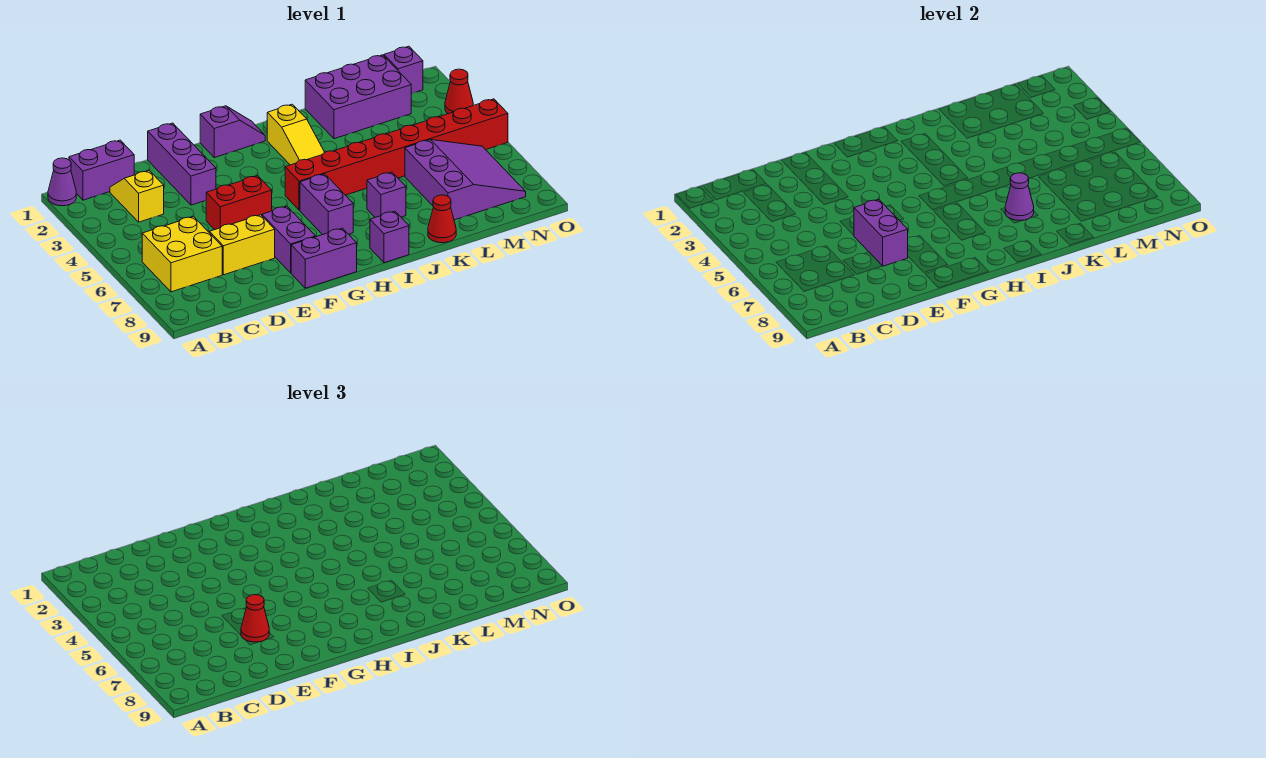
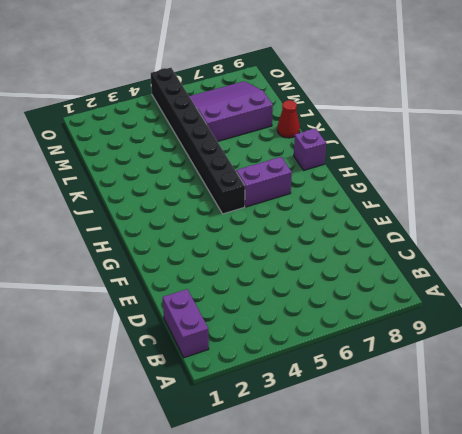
black 1x8 brick [151,68,245,214] -> red 1x8 brick [285,99,508,210]
none -> purple 1x1 cone [48,158,76,206]
none -> yellow 2x2 brick [142,217,222,292]
none -> yellow 1x2 slope [110,171,164,222]

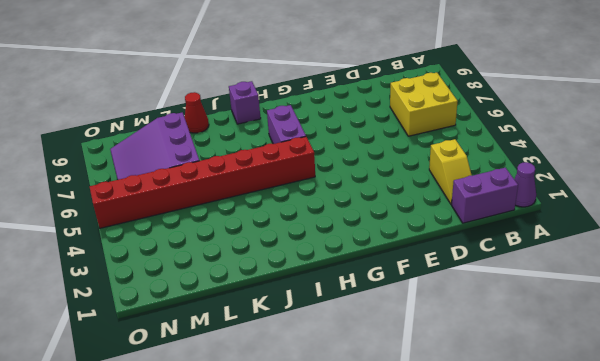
none -> yellow 1x2 brick [209,215,275,275]
none -> purple 1x3 brick [148,123,216,205]
none -> red 1x2 brick [206,176,272,230]

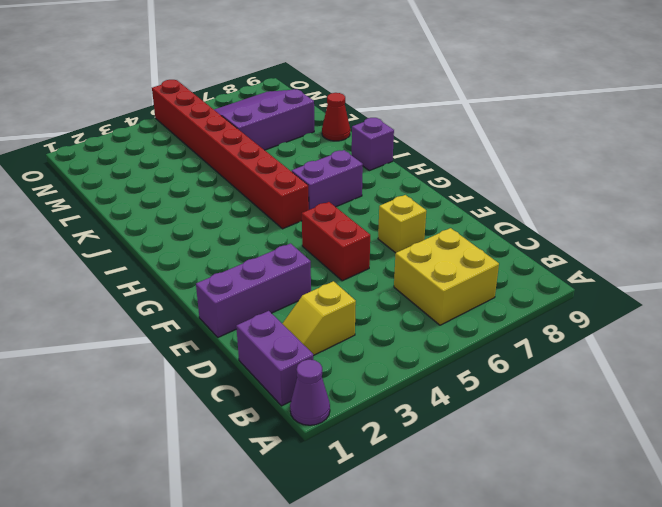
yellow 1x1 brick [378,195,426,253] -> yellow 1x2 brick [209,215,275,275]
none -> purple 1x2 brick [262,206,316,273]
none -> purple 1x2 brick [291,228,357,288]
none -> purple 1x2 slope [200,106,265,158]

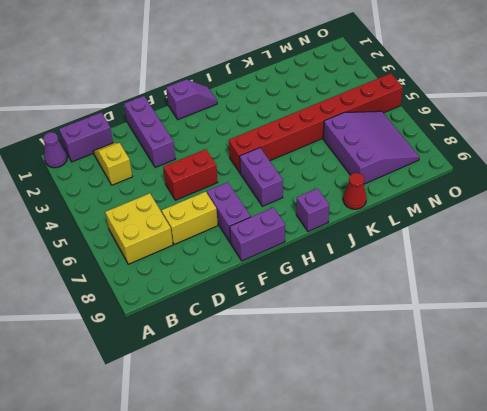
none -> yellow 1x3 slope [267,104,325,165]
none -> purple 1x1 brick [367,172,406,217]
none -> purple 2x3 brick [305,55,411,139]

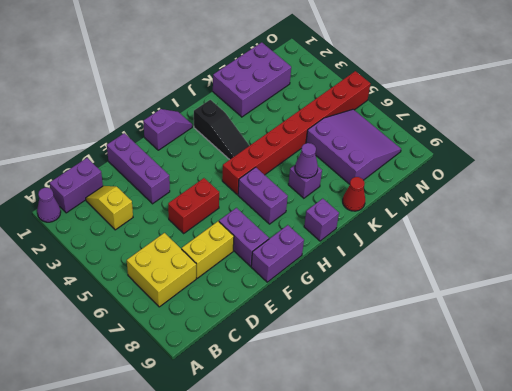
black 1x3 slope [194,100,249,160] -> yellow 1x3 slope [267,104,325,165]
none -> purple 1x1 brick [384,46,423,94]
none -> red 1x1 cone [445,69,473,114]
none -> purple 1x2 brick [854,200,908,266]

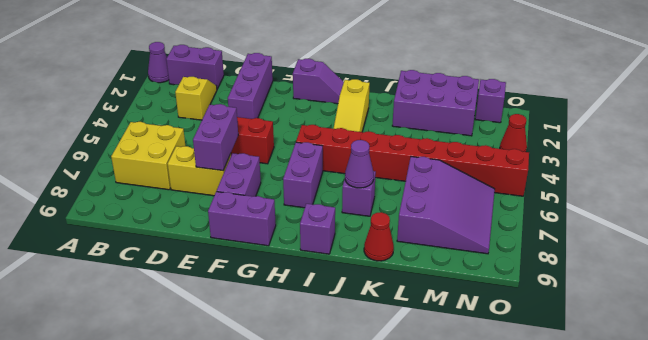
none -> red 1x1 cone [241,595,269,642]

